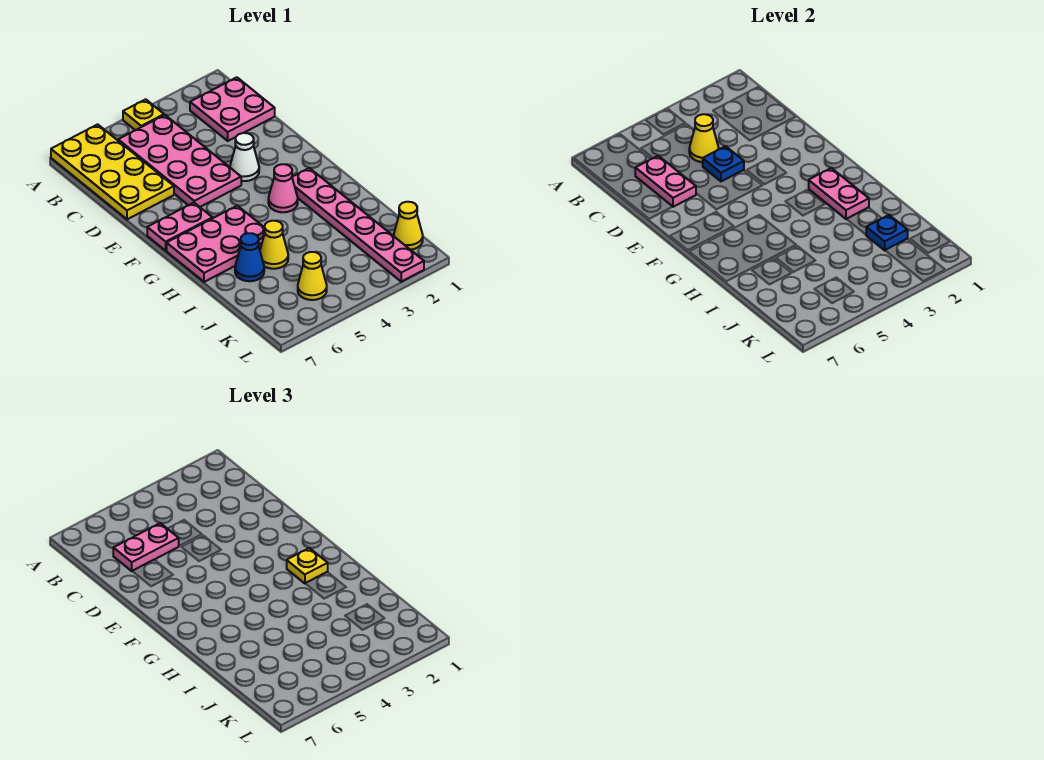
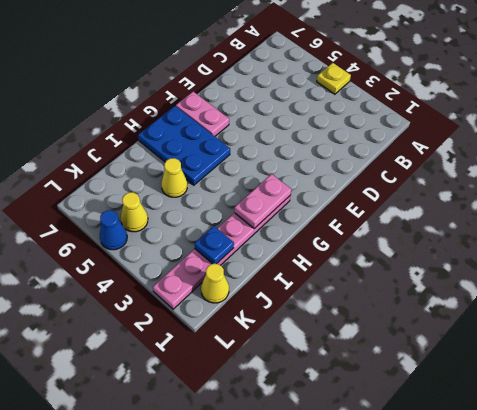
blue 2x3 plate [138,106,230,185] -> pink 2x3 plate [167,206,265,282]
blue 1x1 cone [100,210,127,250] -> blue 1x1 cone moved to [235,233,264,281]
none -> yellow 2x4 plate [51,124,174,219]
none -> pink 2x2 plate [190,77,275,141]
none -> pink 2x4 plate [118,115,241,207]

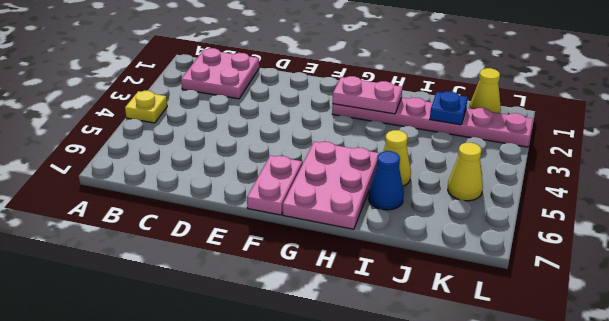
none -> yellow 2x4 plate [51,124,174,219]
none -> pink 2x4 plate [118,115,241,207]
none -> white 1x1 cone [230,133,259,181]

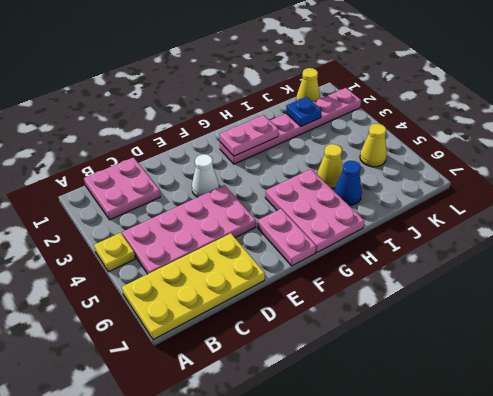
none -> pink 1x1 cone [268,164,298,212]
none -> yellow 1x1 cone [689,114,719,162]
none -> pink 1x2 plate [635,156,696,207]

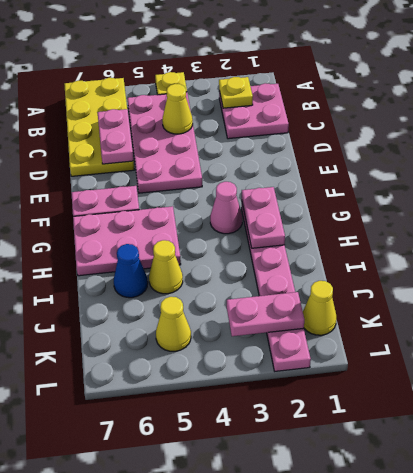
yellow 1x1 plate [219,77,253,108] -> yellow 1x1 plate moved to [287,548,328,583]
pink 1x2 plate [227,292,304,336] -> pink 1x2 plate moved to [113,523,179,571]
none -> white 1x1 cone [230,133,259,181]
none -> blue 1x1 plate [703,146,744,181]
none -> blue 1x1 plate [866,215,908,250]

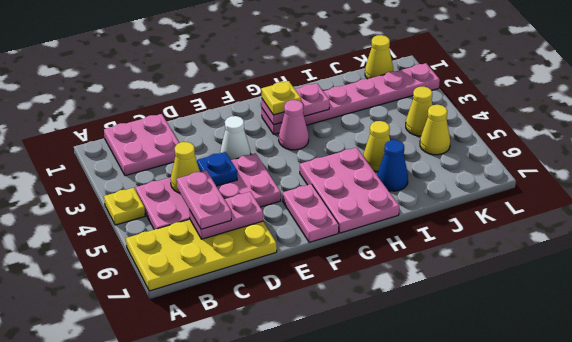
yellow 1x1 cone [406,87,432,136] -> none
none -> blue 1x1 plate [866,215,908,250]

